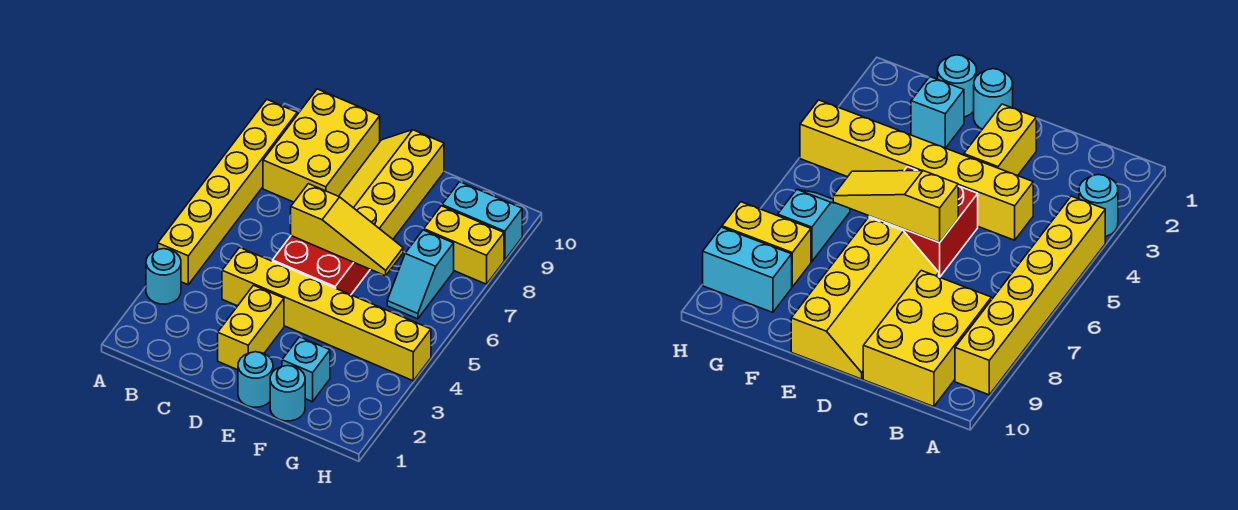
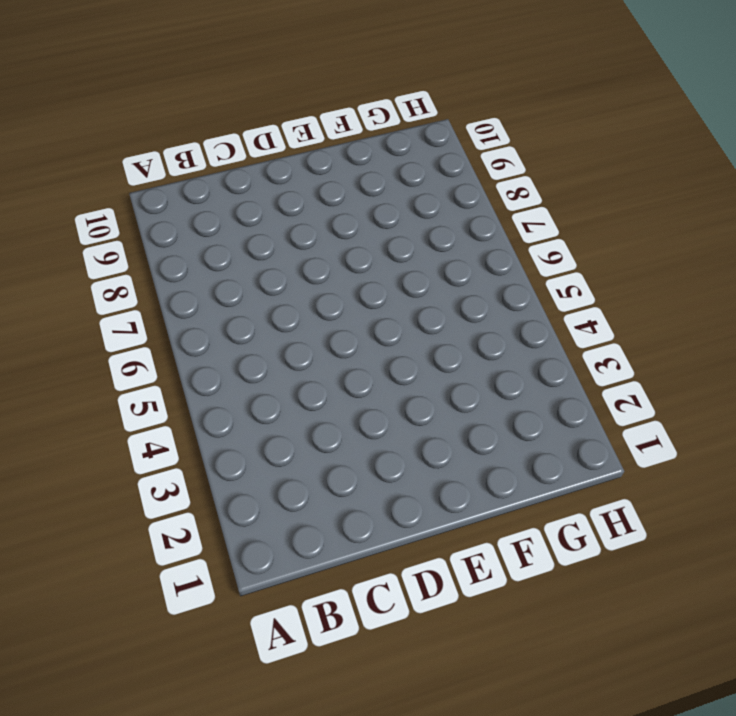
none -> cyan 1x1 round brick [146,249,181,304]
none -> yellow 1x6 brick [158,100,297,285]
none -> yellow 2x3 brick [263,89,380,202]

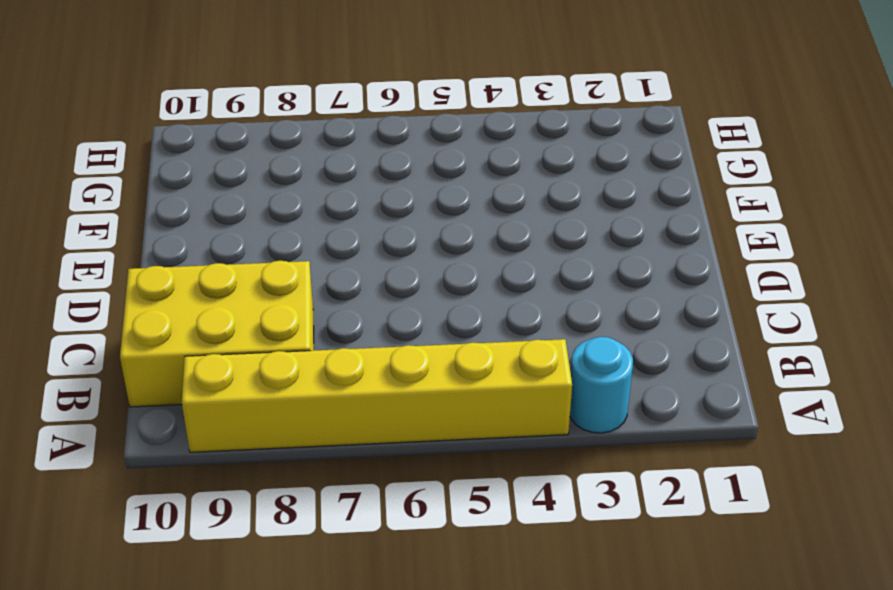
none -> yellow 1x6 brick [222,247,431,381]
none -> yellow 1x2 brick [218,285,284,370]
none -> red 2x2 brick [273,236,370,295]

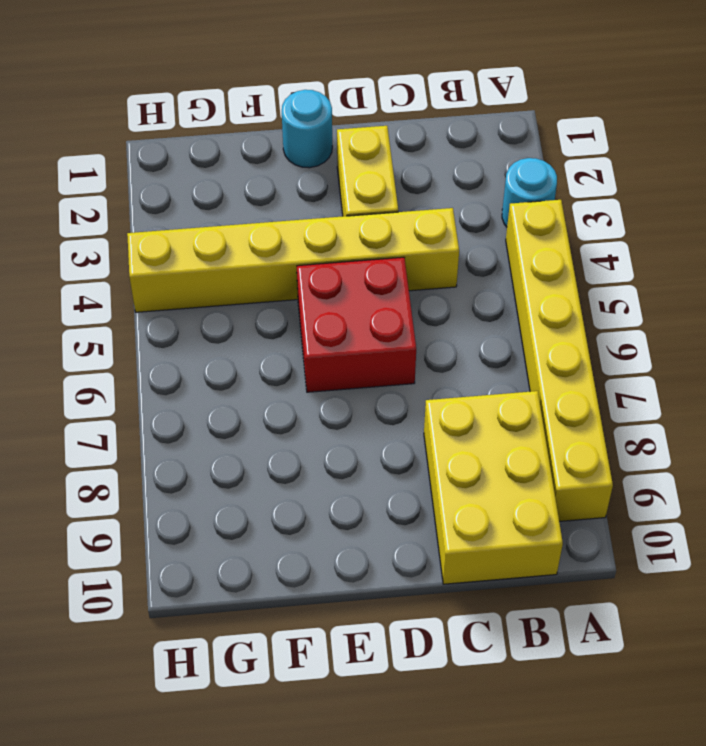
none -> yellow 2x4 slope [339,130,444,239]
none -> cyan 1x1 round brick [270,365,305,421]
none -> cyan 1x1 brick [282,337,330,402]

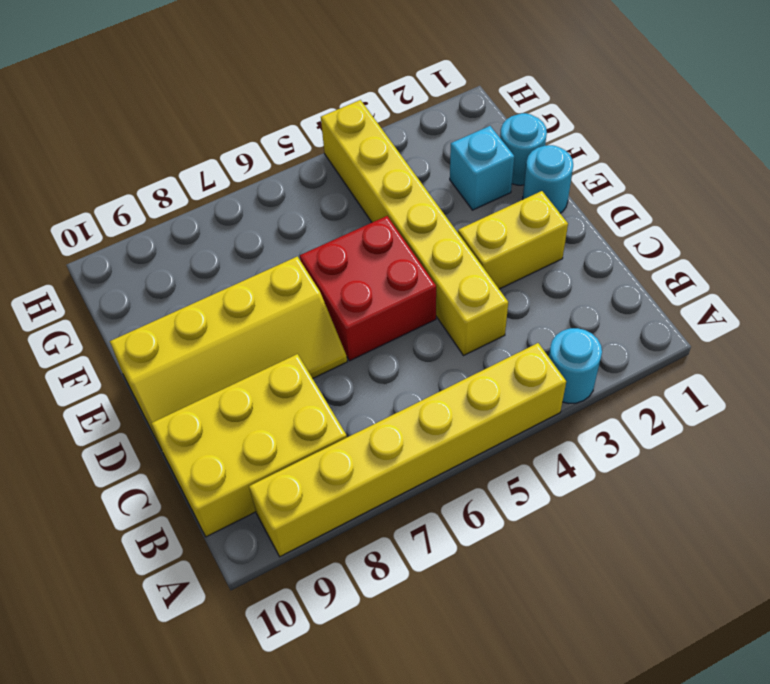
none -> cyan 1x2 slope [387,230,454,319]
none -> yellow 1x2 brick [424,206,504,284]
none -> cyan 1x2 brick [442,182,522,260]

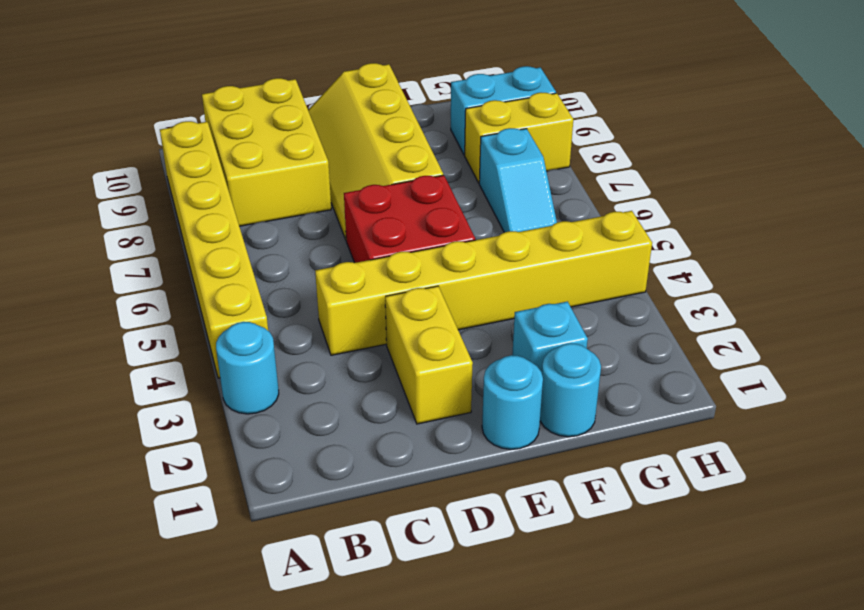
none -> yellow 1x3 slope [291,184,403,276]

